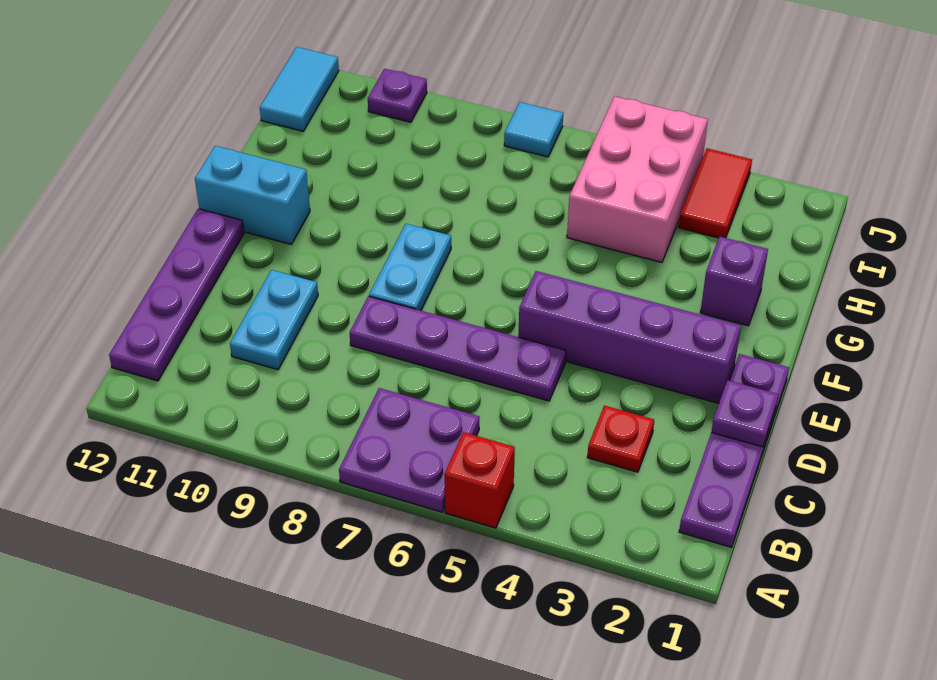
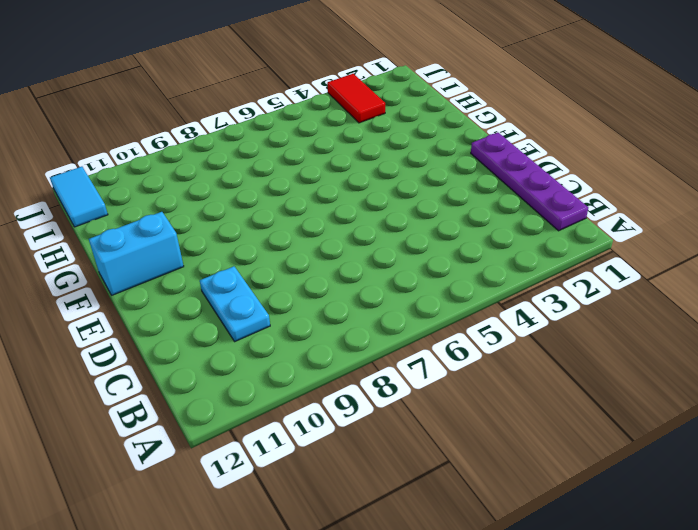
none -> red 1x1 brick [444,432,515,528]
none -> purple 2x2 plate [339,388,480,512]
none -> purple 1x4 plate [109,209,244,381]

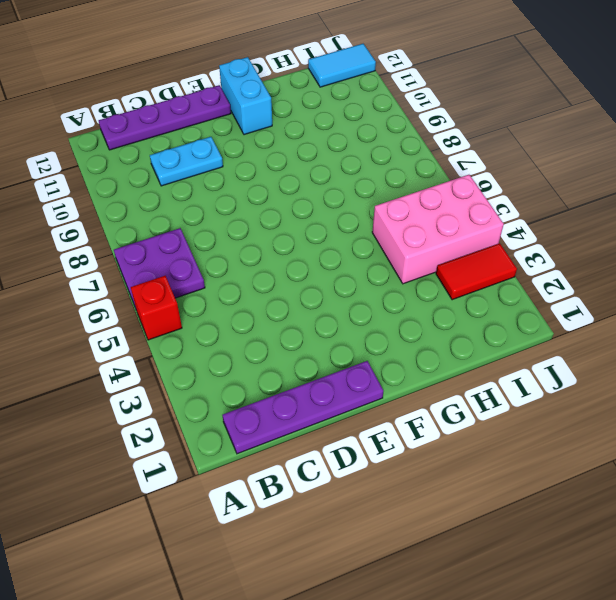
none -> red 1x1 plate [587,406,654,472]
none -> purple 1x4 plate [350,296,566,401]
none -> purple 1x4 brick [518,271,741,403]

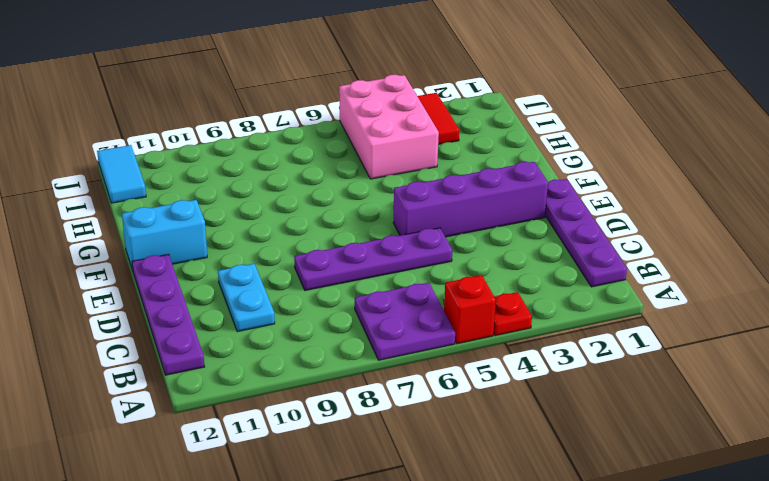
red 1x1 plate [493,292,532,336] -> red 1x1 plate moved to [587,406,654,472]
none -> cyan 1x2 plate [369,224,451,310]
none -> purple 1x1 brick [700,237,768,326]
none -> cyan 1x1 tile [504,102,563,157]

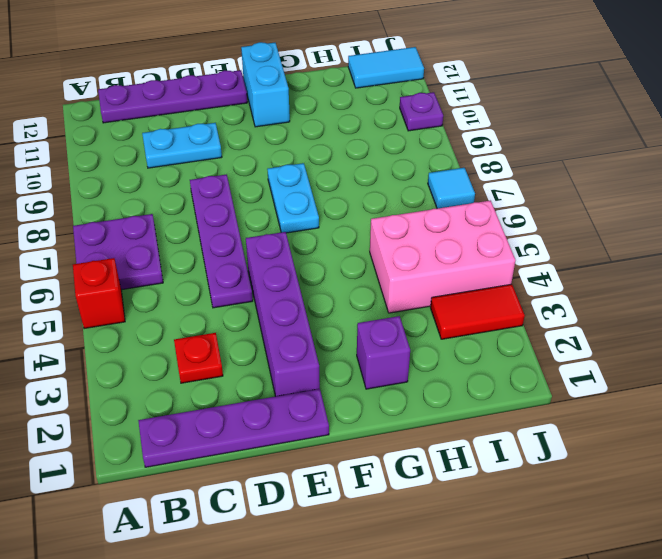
cyan 1x2 plate [267,163,319,233] -> cyan 1x2 plate turned to [369,224,451,310]
none -> purple 1x1 plate [711,380,778,447]

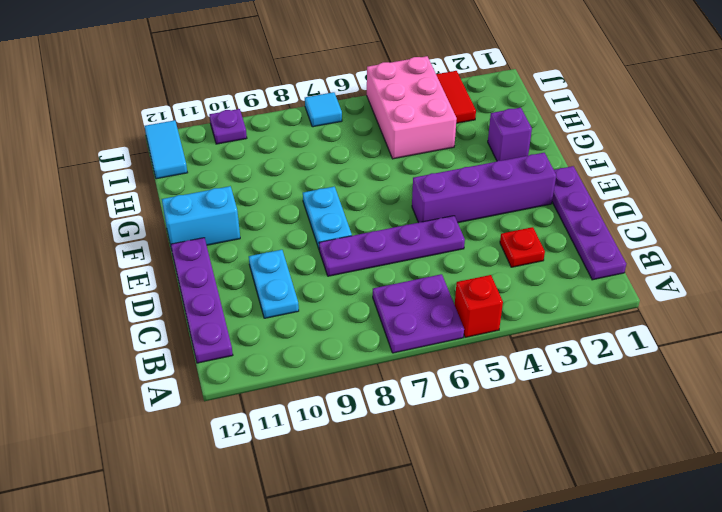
none -> purple 1x1 plate [711,380,778,447]

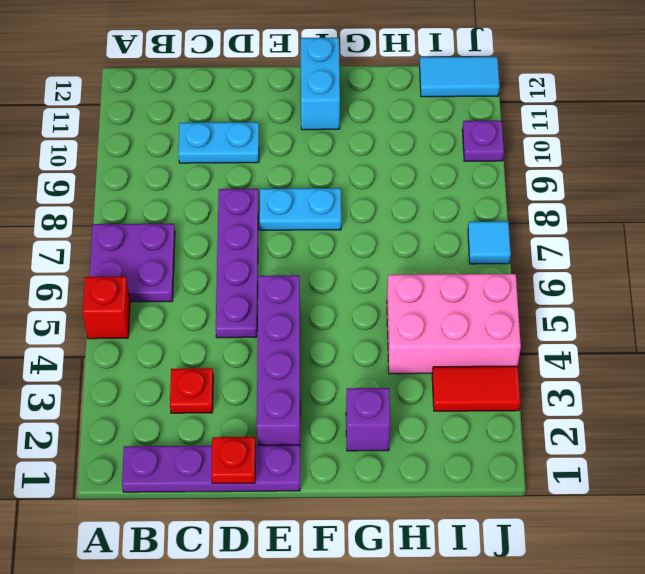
red 1x1 plate [211,437,255,483] -> purple 1x1 plate [711,380,778,447]
none -> purple 1x4 plate [109,209,244,381]

